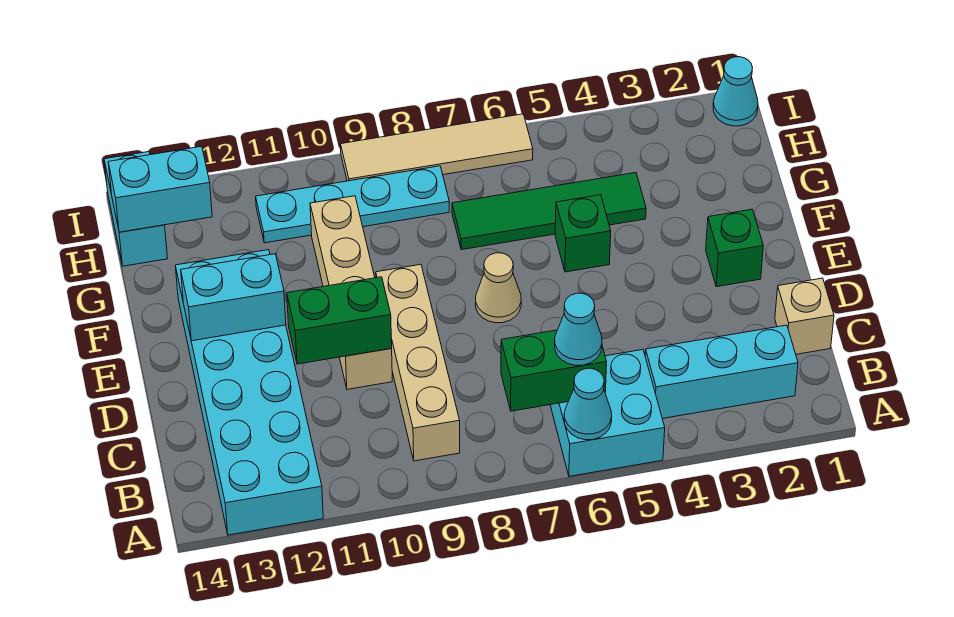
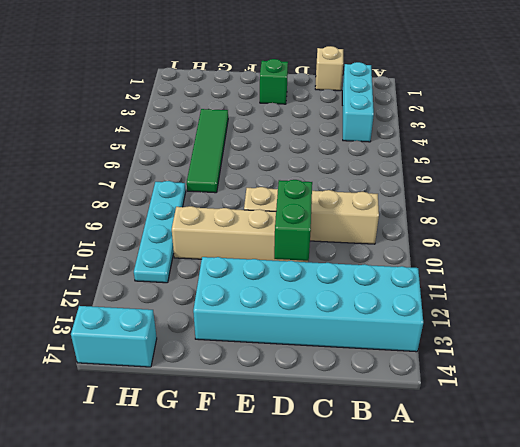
none -> cyan 2x2 brick [550,350,665,476]
none -> tan 1x1 cone [476,253,521,323]
none -> green 1x1 brick [555,195,611,272]

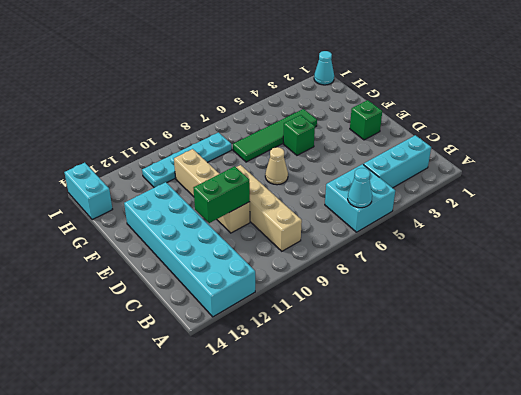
none -> tan 1x1 brick [775,278,834,354]
none -> tan 1x4 tile [341,114,533,181]
none -> green 1x2 brick [501,330,607,411]

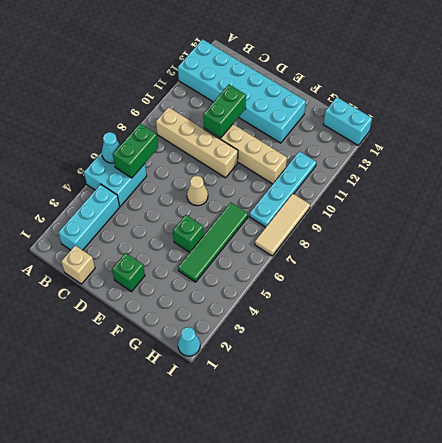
tan 1x3 tile [255,194,310,256] -> tan 1x4 tile [341,114,533,181]
none -> cyan 1x2 brick [181,254,286,341]
none -> cyan 1x2 brick [108,146,212,232]
none -> cyan 1x1 cone [555,293,602,365]

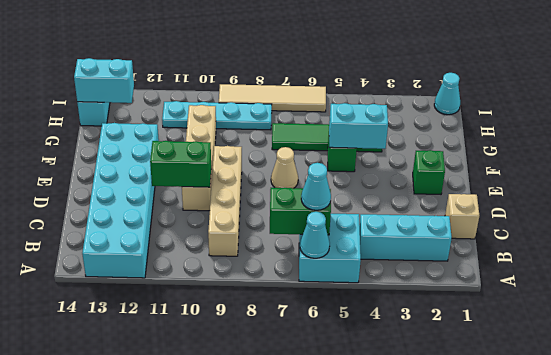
cyan 1x2 brick [329,103,388,149] -> cyan 1x2 brick moved to [181,254,286,341]

